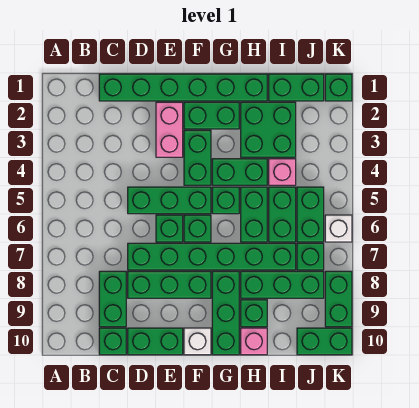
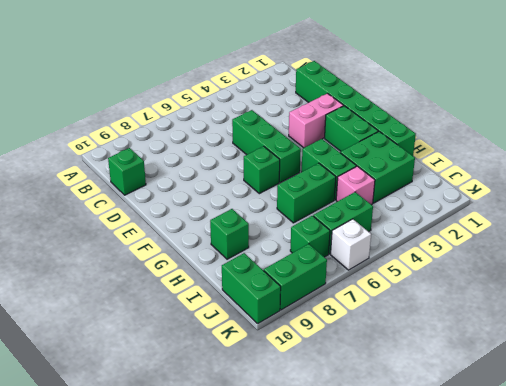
none -> green 1x2 brick [99,271,126,327]
none -> green 1x6 brick [128,243,296,270]
none -> green 1x3 brick [128,271,211,298]
none -> green 1x2 brick [128,328,183,355]

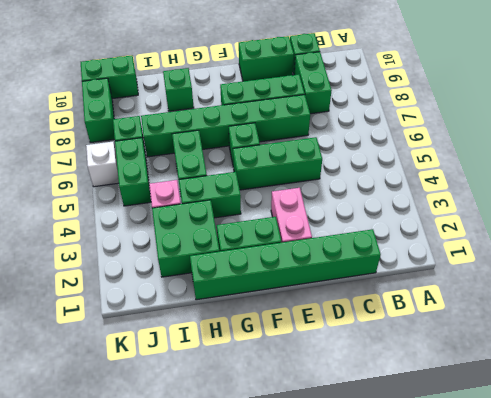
none -> green 1x1 brick [156,215,183,242]
none -> green 1x2 brick [184,130,211,185]
none -> white 1x1 brick [184,328,211,355]
none -> green 1x1 brick [212,187,239,214]

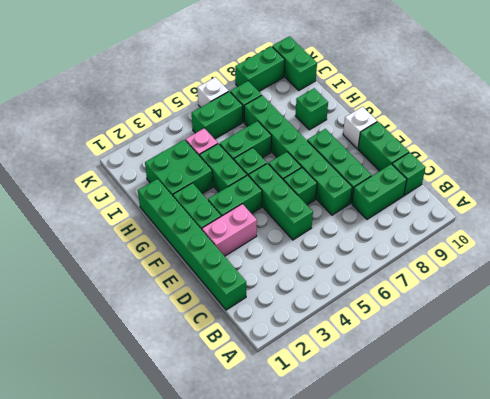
none -> green 1x3 brick [212,271,239,355]
none -> green 1x3 brick [241,271,324,298]
none -> pink 1x1 brick [241,328,267,355]
none -> green 1x2 brick [269,74,324,101]

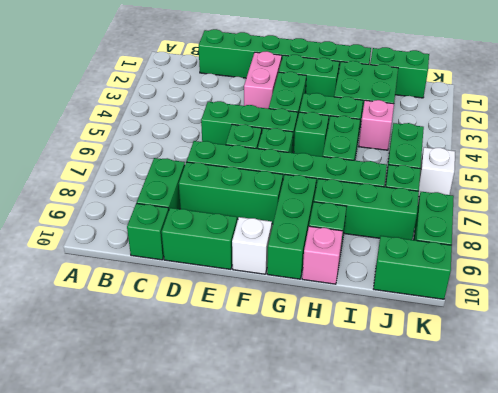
none -> green 1x2 brick [269,187,296,242]
none -> green 1x1 brick [325,74,352,101]

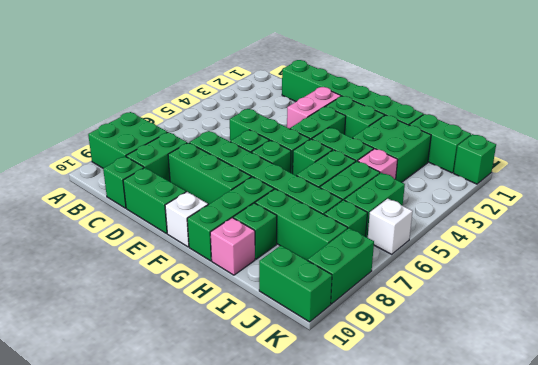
green 2x2 brick [88,112,168,168] -> none

